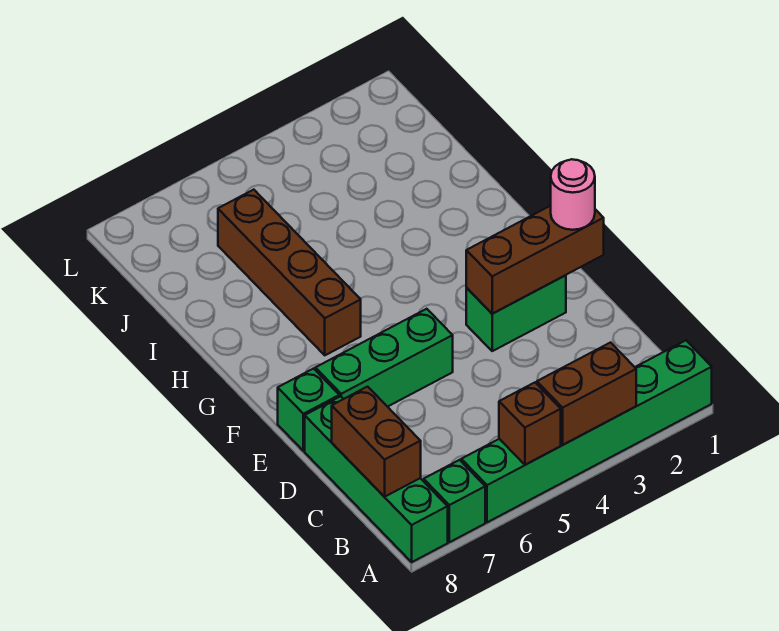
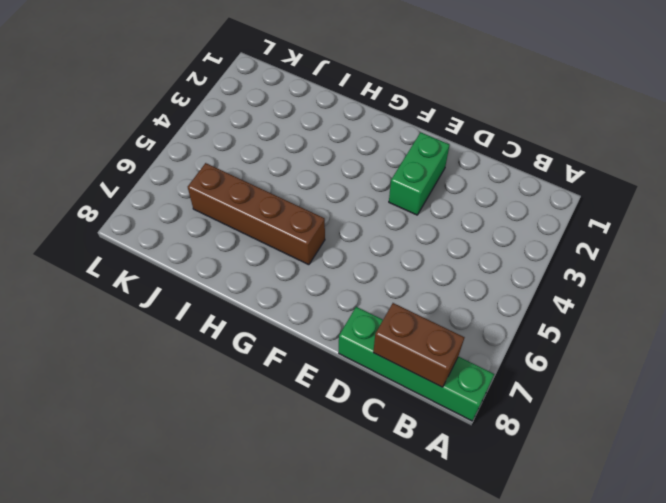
none -> green 1x6 brick [461,340,712,522]
none -> green 1x1 brick [424,460,485,542]
none -> green 1x3 brick [315,309,453,407]

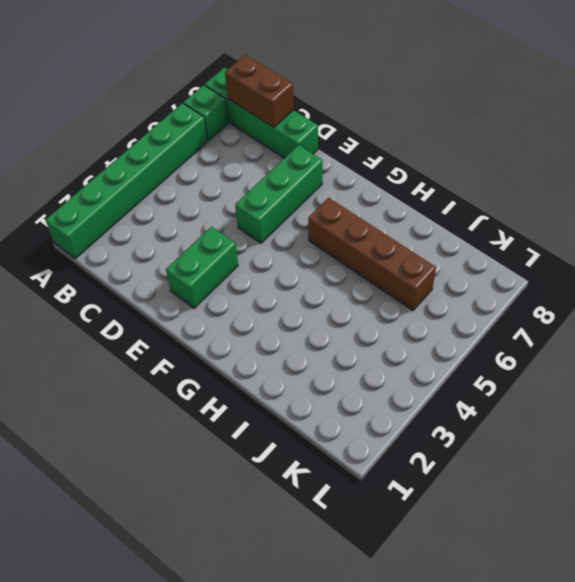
none -> green 1x1 brick [278,369,339,451]
none -> brown 1x2 brick [537,343,636,445]
none -> brown 1x1 brick [499,383,561,465]

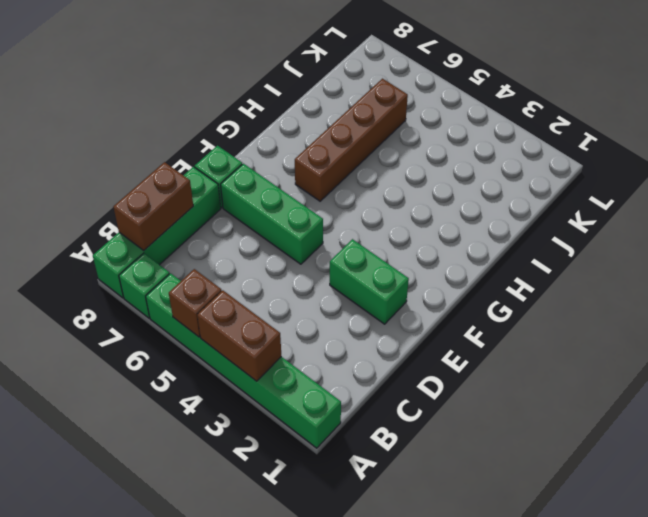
none -> brown 1x3 brick [466,206,604,313]
none -> pink 1x1 round brick [551,159,595,230]

